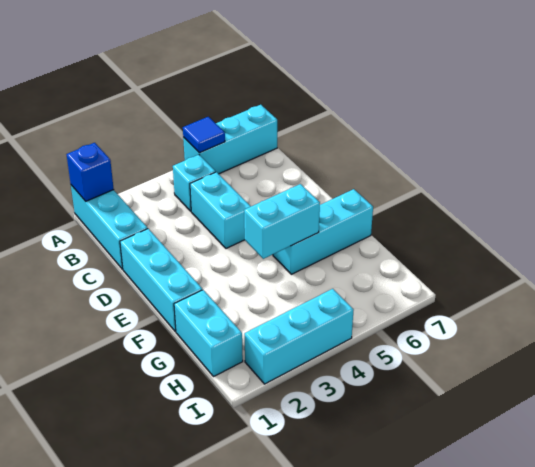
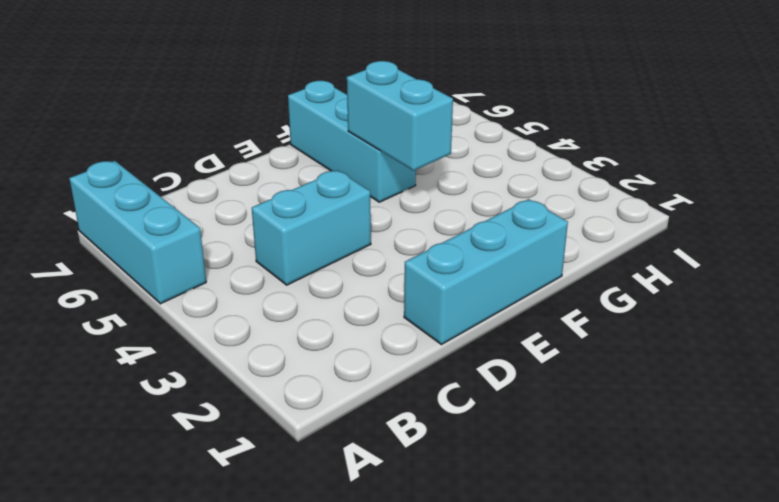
none -> cyan 1x3 brick [71,185,148,269]
none -> cyan 1x1 brick [173,155,215,211]

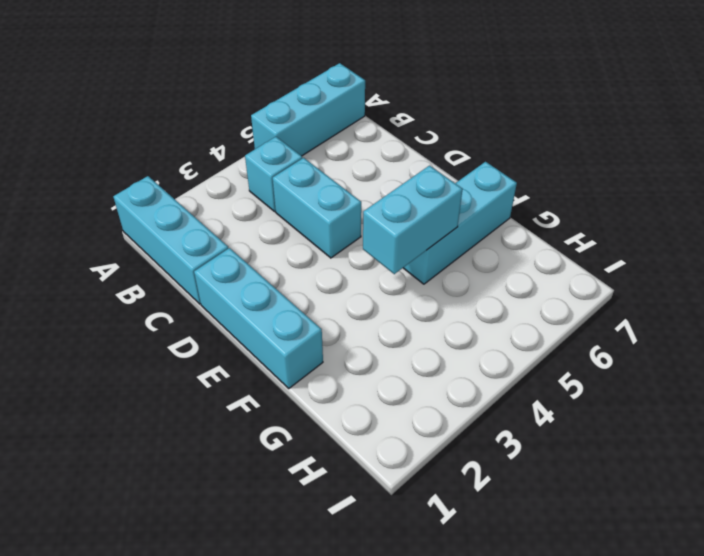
none -> cyan 1x2 brick [174,290,243,377]
none -> cyan 1x3 brick [245,289,354,384]

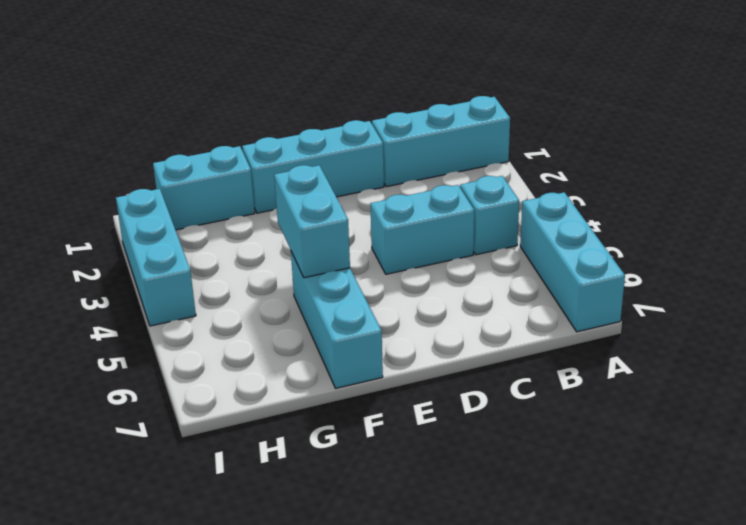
none -> blue 1x1 brick [67,143,114,201]
none -> blue 1x1 tile [183,117,225,153]

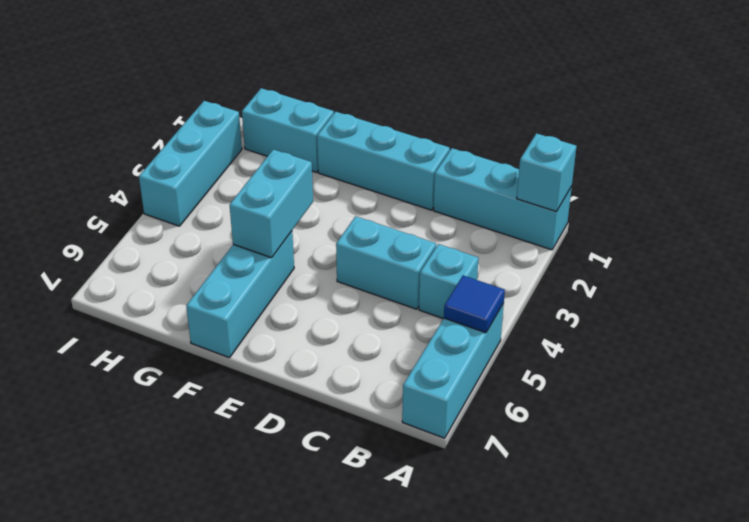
cyan 1x1 brick [517,133,577,212] -> blue 1x1 brick [67,143,114,201]

